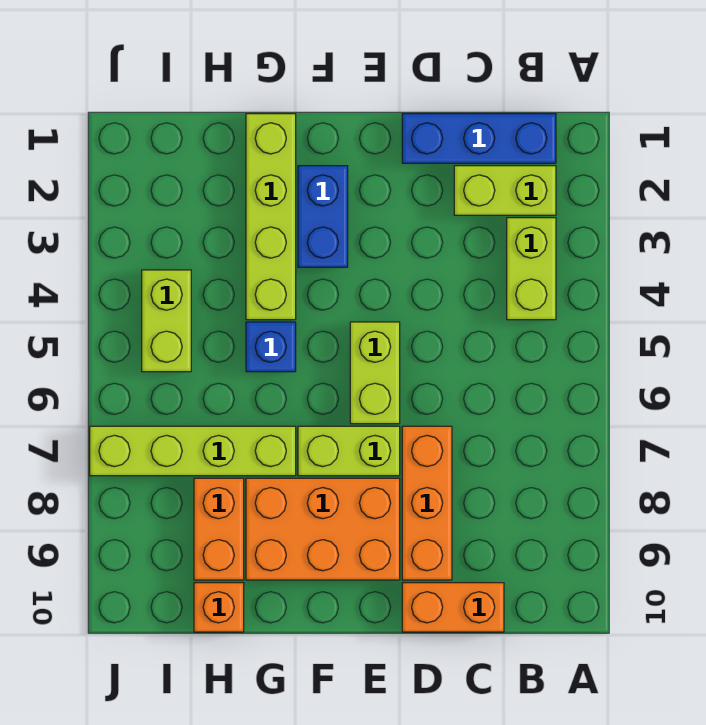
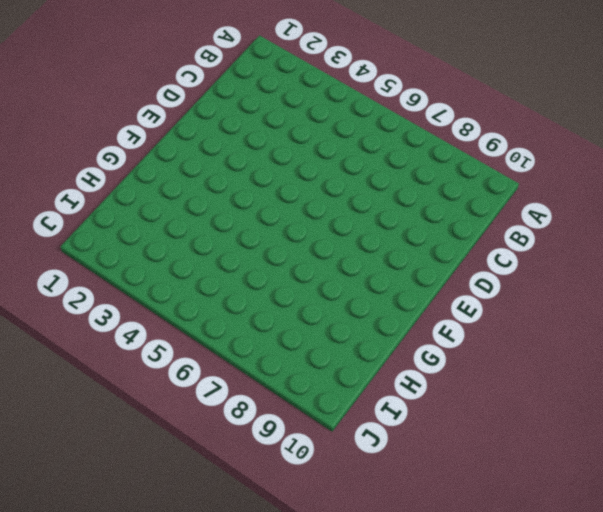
none -> blue 1x3 brick [402,114,556,163]
none -> lime 1x2 brick [454,166,556,215]
none -> lime 1x2 brick [507,218,556,320]

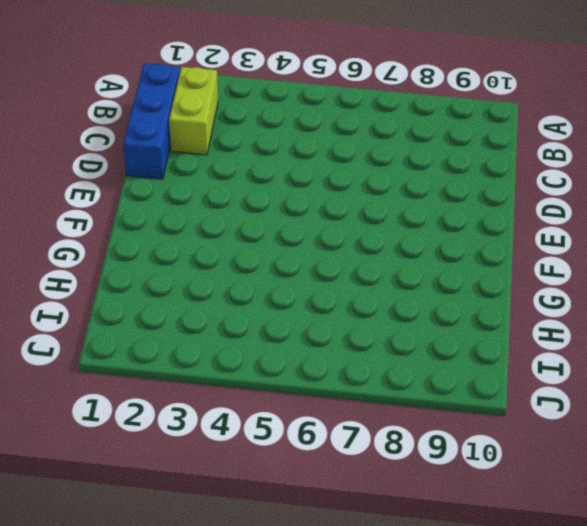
none -> lime 1x2 brick [507,218,556,320]
none -> orange 1x2 brick [402,583,504,632]
none -> orange 1x3 brick [402,426,452,580]

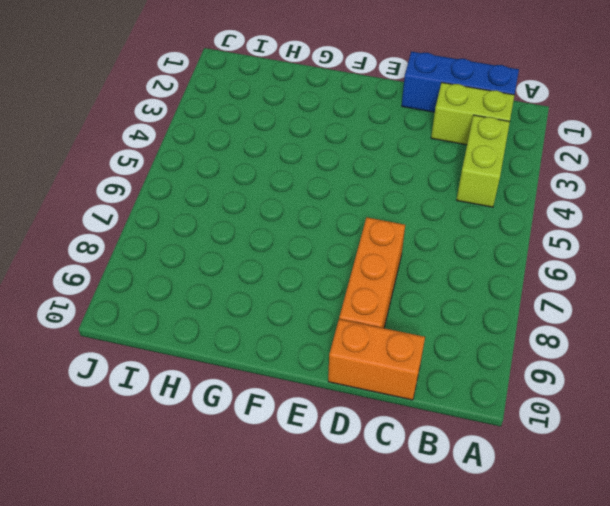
none -> lime 1x2 brick [350,322,400,424]
none -> lime 1x2 brick [298,426,400,476]
none -> orange 2x3 brick [246,478,400,580]

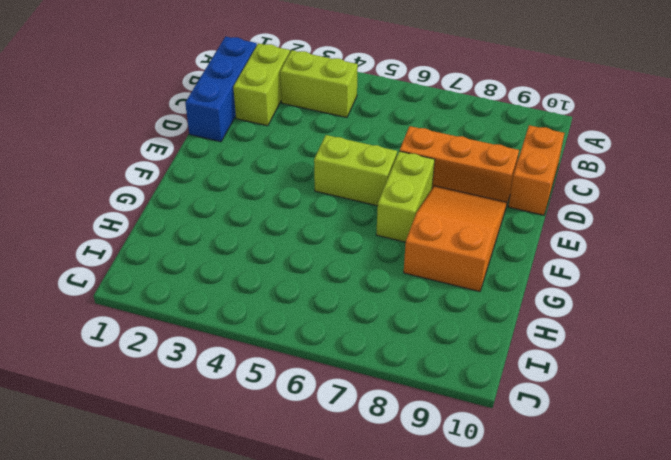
orange 2x3 slope [404,186,507,292] -> orange 2x3 brick [246,478,400,580]
none -> blue 1x2 brick [298,166,348,267]
none -> lime 1x4 brick [246,114,296,320]
none -> blue 1x1 brick [246,322,296,372]

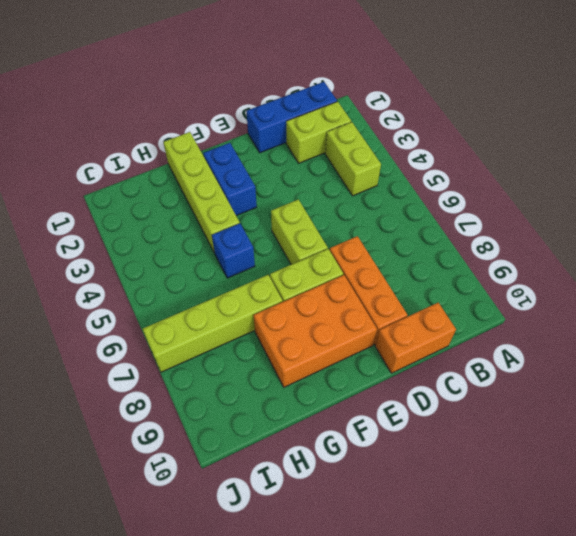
none -> orange 1x2 brick [194,478,244,580]
none -> orange 1x1 brick [194,583,244,632]
none -> lime 1x2 brick [142,270,191,372]

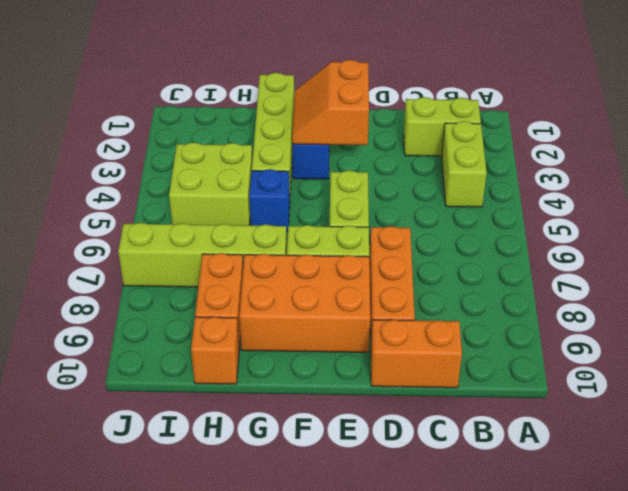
orange 2x2 slope [292,60,369,145] -> none
lime 2x2 brick [169,143,252,225] -> lime 1x2 brick [142,270,191,372]
none -> blue 1x3 brick [402,114,556,163]

